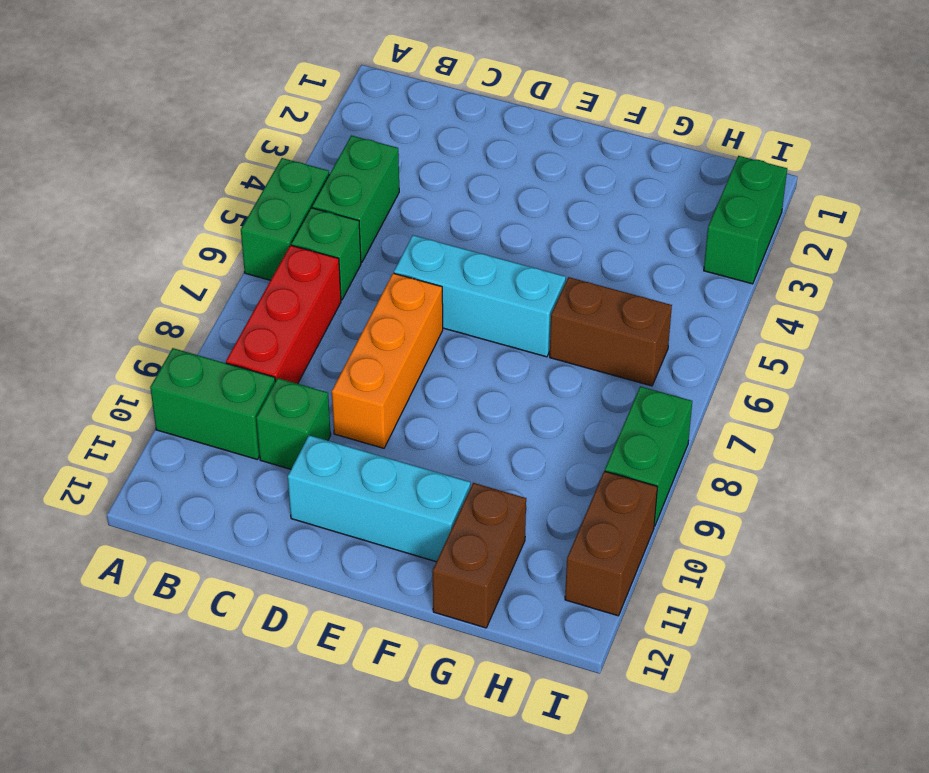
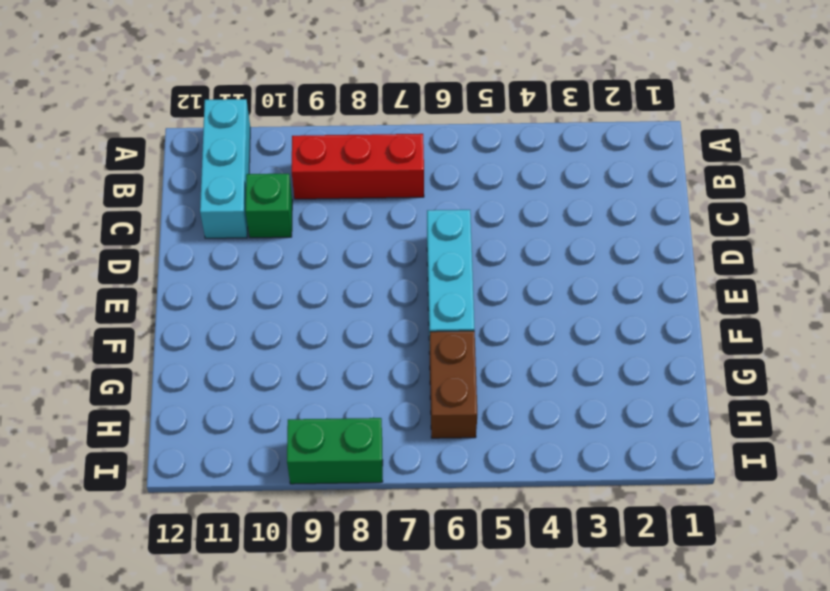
cyan 1x3 brick [200,99,250,238] -> cyan 1x3 brick moved to [288,435,470,562]
none -> green 1x2 brick [241,158,329,280]
none -> green 1x2 brick [150,348,275,460]
none -> green 1x2 brick [312,136,399,263]

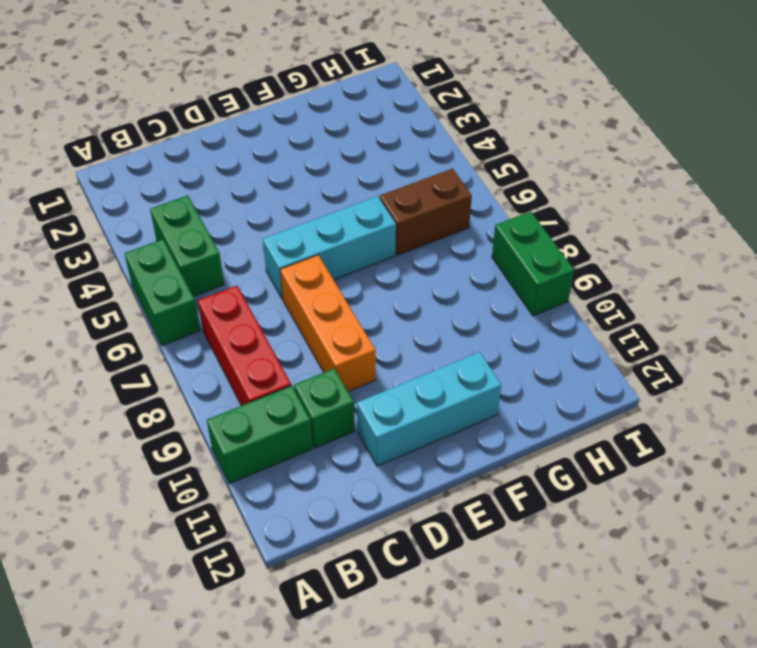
none -> green 1x1 brick [291,208,361,300]
none -> brown 1x2 brick [433,483,526,628]
none -> green 1x2 brick [704,156,787,284]

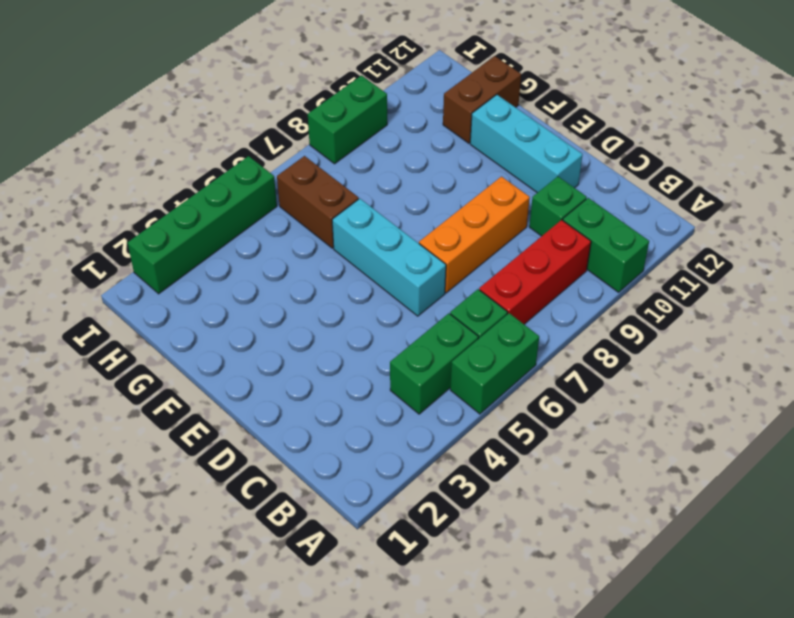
green 1x4 brick [128,156,277,294] -> green 1x2 brick [704,156,787,284]
none -> brown 1x2 brick [565,471,657,616]

